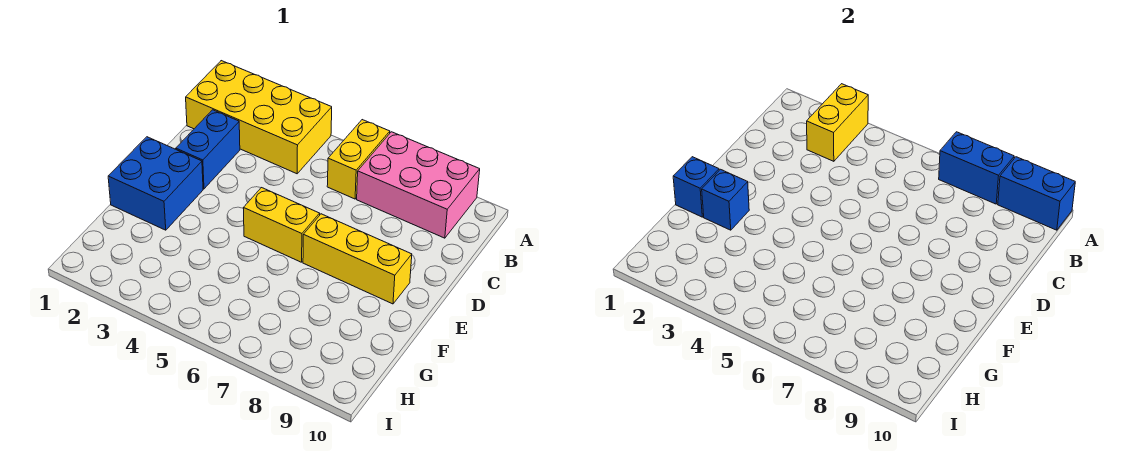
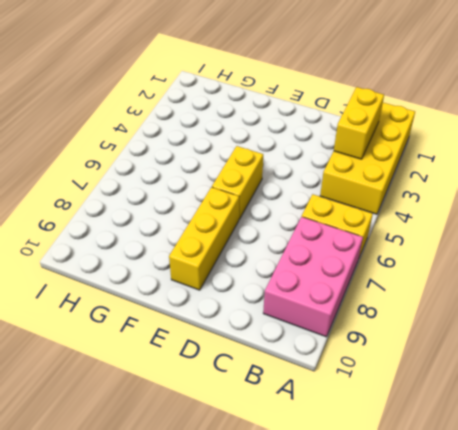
yellow 1x2 brick [334,87,384,159] -> yellow 1x2 brick turned to [807,84,868,161]
none -> blue 1x2 brick [176,110,240,189]
none -> blue 2x2 brick [108,137,203,230]
none -> blue 1x2 brick [939,132,1014,204]

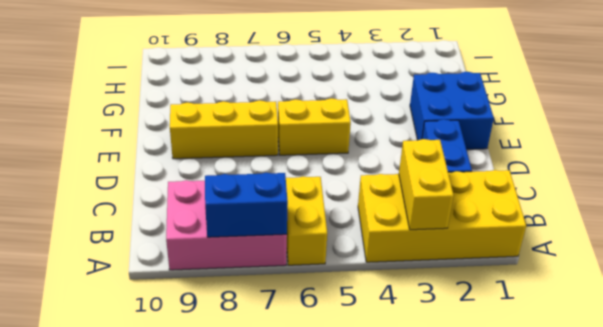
none -> blue 1x2 brick [998,157,1075,230]
none -> blue 1x1 brick [673,157,719,217]
none -> blue 1x1 brick [702,169,749,230]

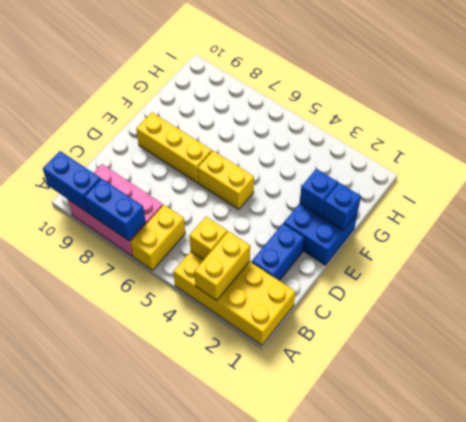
yellow 1x1 brick [189,217,227,260] -> none

